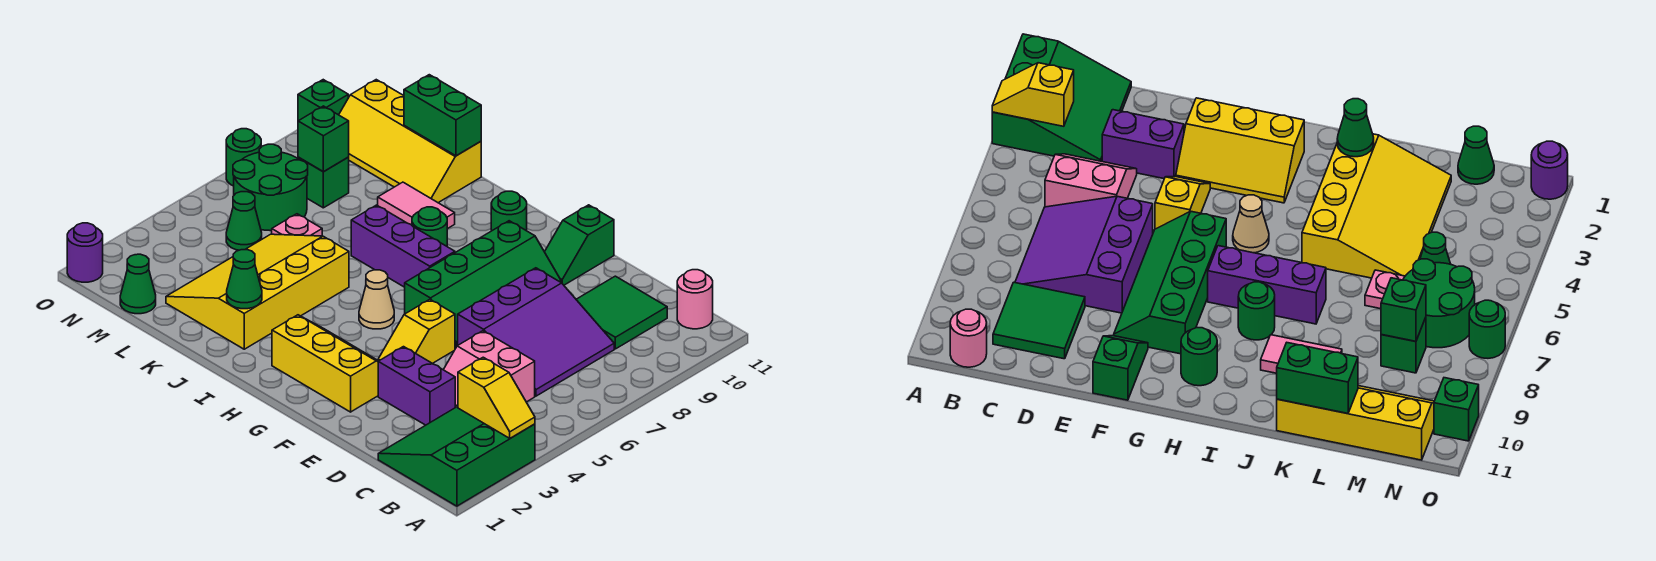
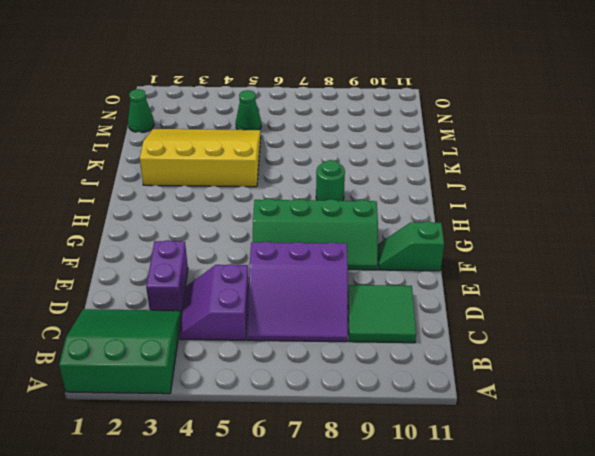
purple 2x2 slope [179,264,249,340] -> pink 2x2 slope [443,331,535,407]
none -> pink 1x1 round brick [677,270,713,329]
none -> yellow 2x3 slope [272,315,379,412]
none -> yellow 1x2 slope [378,299,455,363]

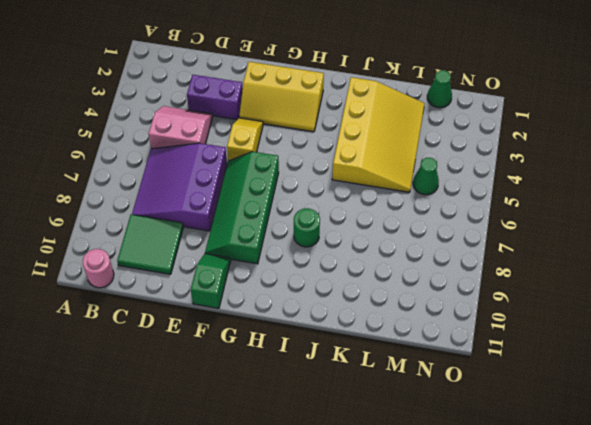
none -> green 3x3 slope [378,407,535,506]
none -> tan 1x1 cone [359,270,394,329]
none -> purple 1x3 brick [351,205,455,287]

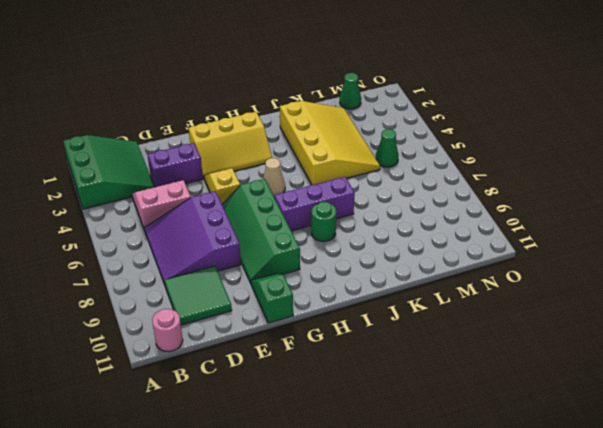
none -> green 1x1 round brick [491,191,527,231]
none -> pink 1x2 tile [378,182,455,229]
none -> yellow 2x4 slope [339,80,481,203]

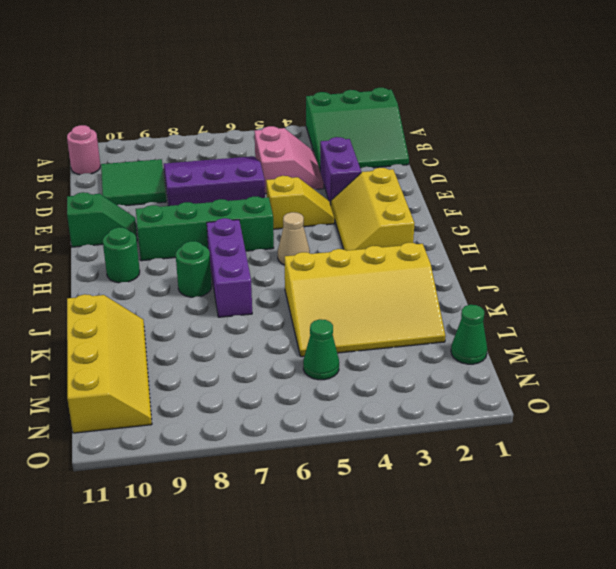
none -> pink 1x2 tile [378,182,455,229]
none -> pink 1x1 plate [272,214,322,236]
none -> green 2x2 round brick [233,144,308,231]

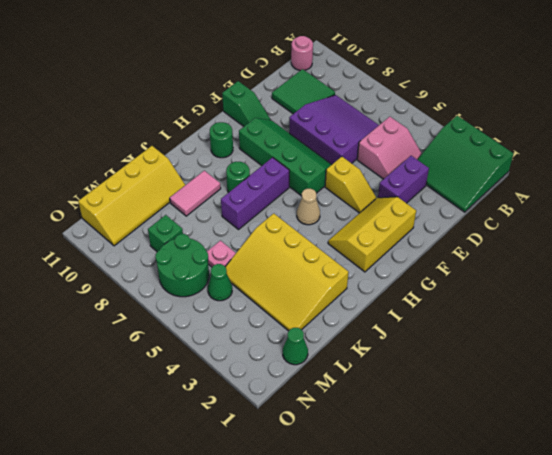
none -> purple 1x1 round brick [67,223,103,282]
none -> green 1x1 round brick [226,129,261,186]
none -> green 1x1 brick [298,80,348,121]

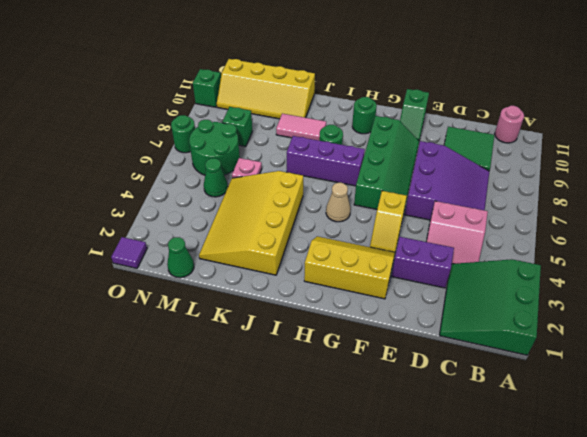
purple 1x1 tile [111,237,147,268] -> purple 1x1 round brick [67,223,103,282]
none -> yellow 1x2 slope [458,357,535,438]
none -> green 1x1 cone [227,250,262,309]
none -> green 1x2 brick [404,75,481,156]

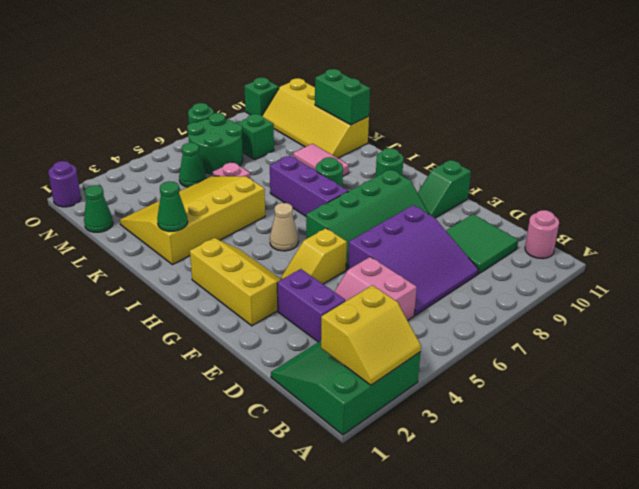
yellow 2x2 slope [321,285,421,385] -> yellow 1x2 slope [458,357,535,438]
none -> green 1x1 brick [298,106,349,172]

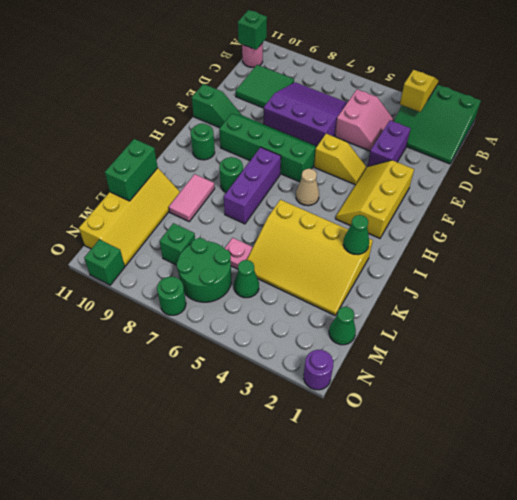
green 1x1 brick [238,10,267,49] -> green 1x1 brick moved to [298,106,349,172]

